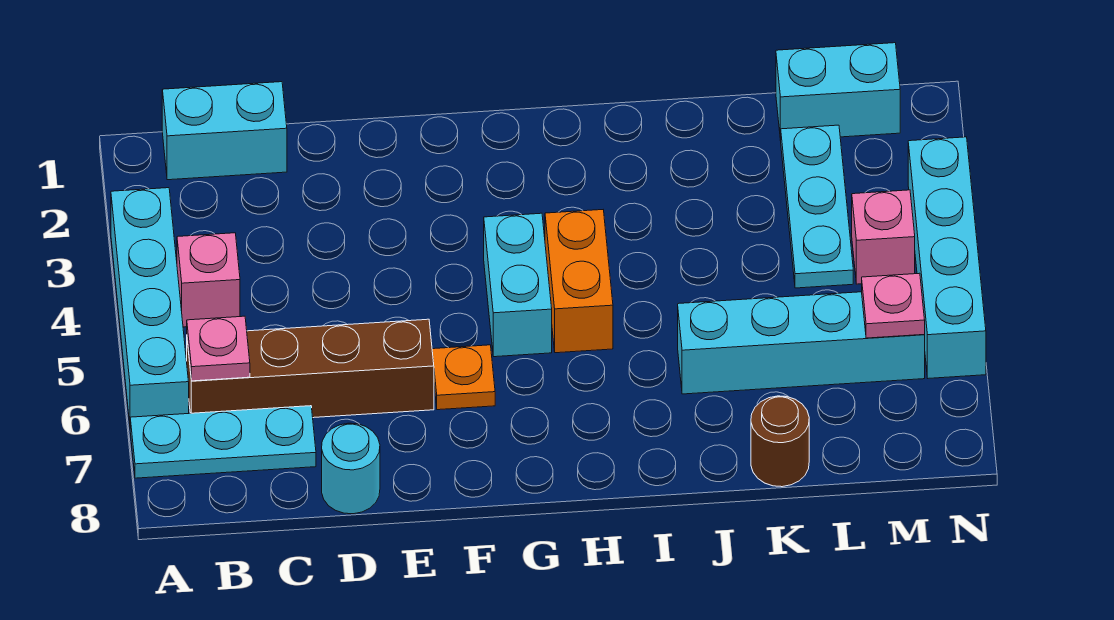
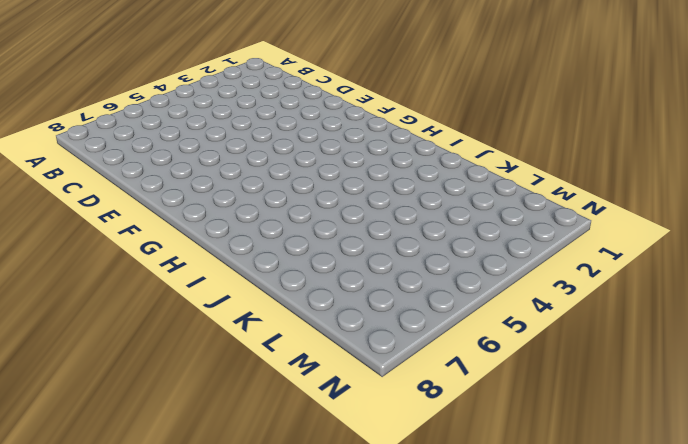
none -> cyan 1x4 brick [111,188,189,423]
none -> cyan 1x3 plate [130,406,316,478]
none -> cyan 1x2 brick [162,82,287,180]

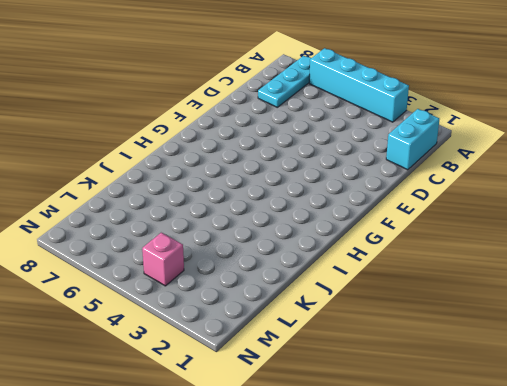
none -> pink 1x1 brick [177,233,240,327]
none -> brown 1x4 brick [187,319,434,418]
none -> cyan 1x1 round brick [322,423,380,514]

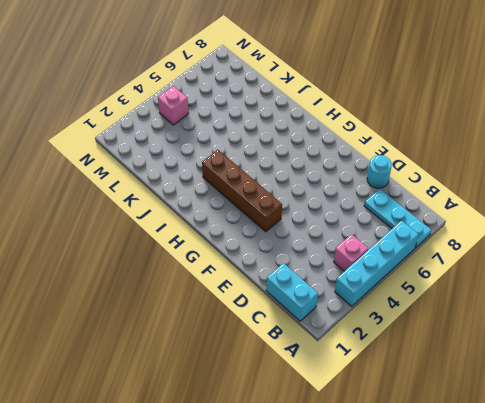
brown 1x4 brick [202,150,282,232] -> brown 1x4 brick moved to [187,319,434,418]
none -> orange 1x1 plate [432,345,495,410]
none -> cyan 1x2 brick [484,213,552,357]
none -> orange 1x2 brick [545,210,613,353]

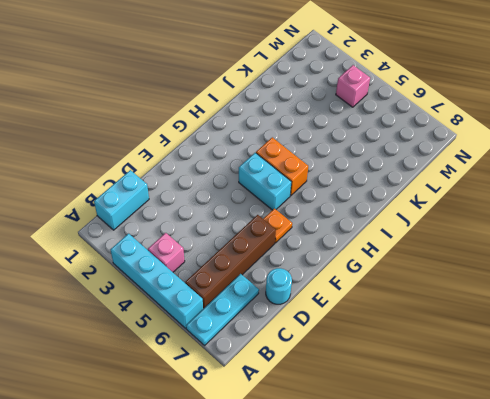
none -> cyan 1x4 brick [678,292,925,394]
none -> brown 1x1 round brick [751,396,809,487]
none -> cyan 1x2 brick [776,43,900,141]

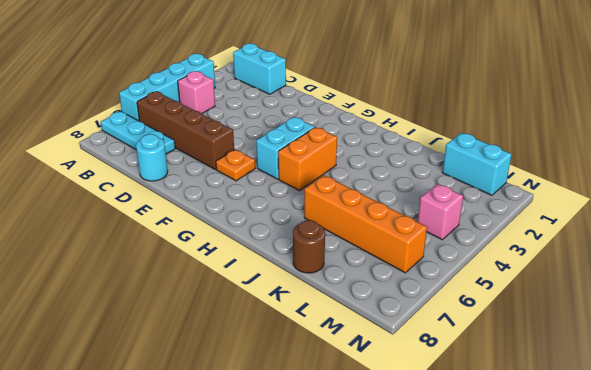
orange 1x4 brick [304,175,427,273] -> cyan 1x4 brick [678,292,925,394]
none -> cyan 1x3 plate [781,125,853,288]
none -> cyan 1x4 brick [908,137,986,378]
none -> pink 1x1 plate [187,316,250,381]

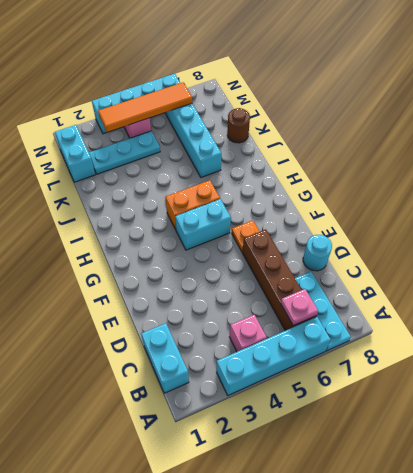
orange 1x4 tile [98,82,192,132] -> pink 1x1 plate [862,273,925,338]

